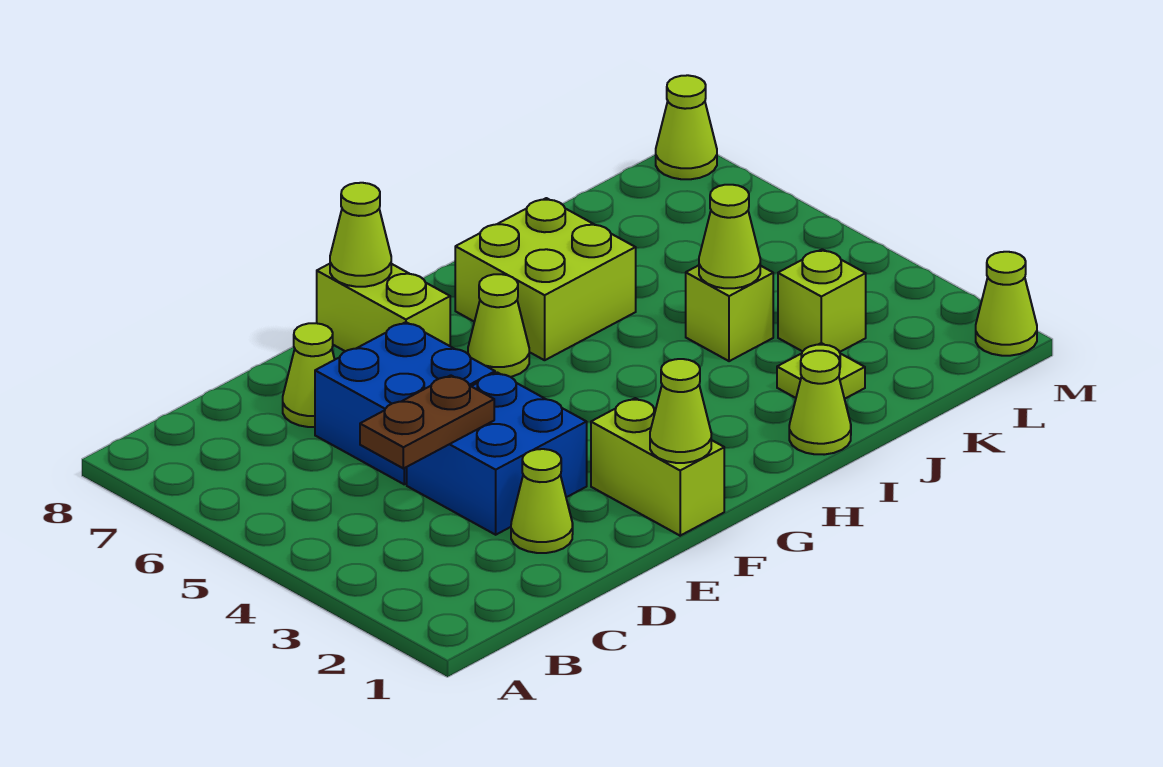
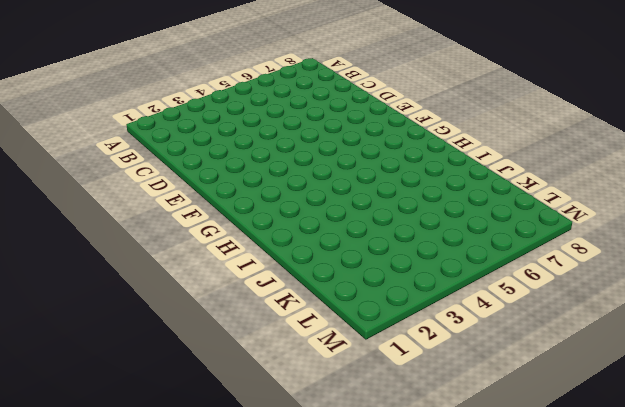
none -> lime 1x1 cone [511,449,573,553]
none -> blue 2x2 brick [407,372,587,535]
none -> blue 2x2 brick [315,322,495,484]

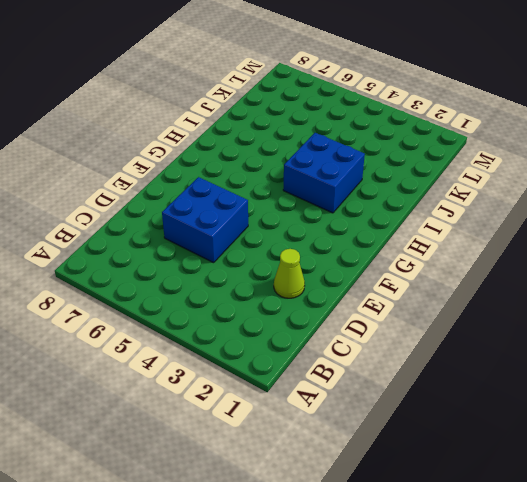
blue 2x2 brick [283,133,365,213] -> blue 2x2 brick moved to [407,372,587,535]
none -> lime 1x1 cone [283,323,335,427]
none -> lime 1x2 brick [591,398,724,536]
none -> lime 1x2 brick [317,264,450,351]

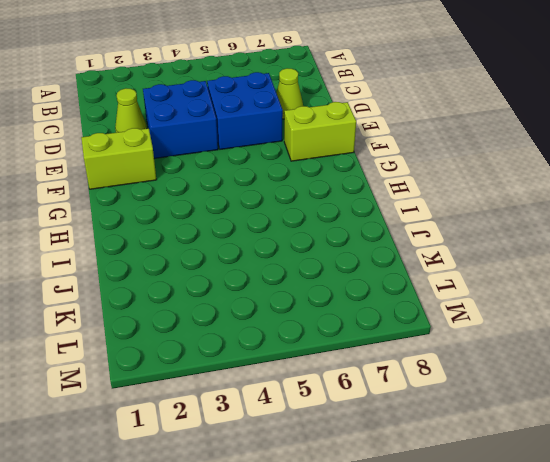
none -> lime 1x1 cone [468,274,529,377]
none -> lime 2x2 brick [455,198,636,360]
none -> lime 1x1 cone [789,351,851,455]

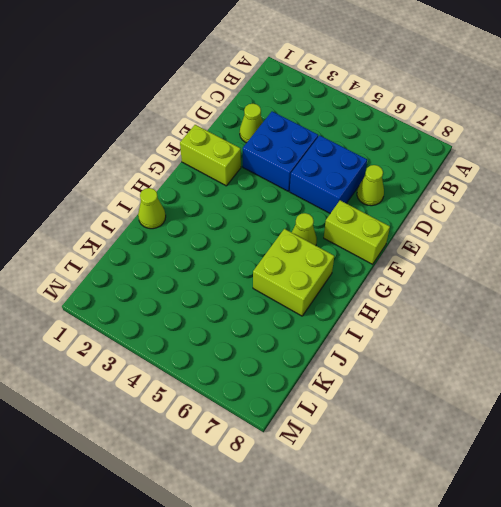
none -> lime 1x1 plate [777,343,865,399]
none -> lime 1x1 brick [686,265,773,361]
none -> lime 1x1 brick [778,249,866,352]

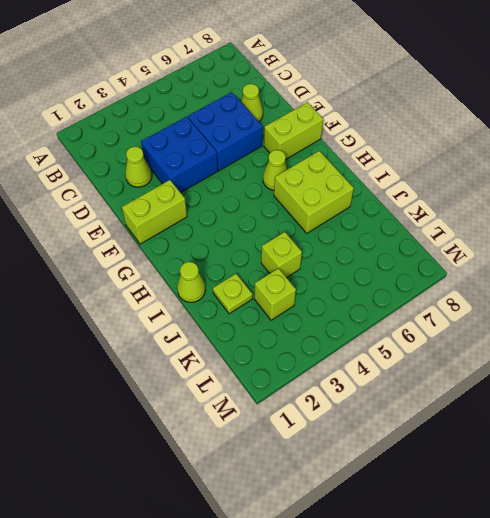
none -> lime 1x1 cone [976,252,1037,356]
none -> lime 1x1 cone [656,75,717,179]
none -> brown 1x2 plate [360,375,494,469]

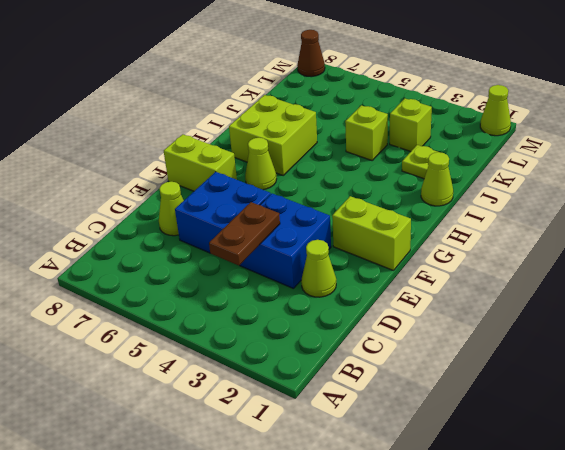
brown 1x1 cone [297,30,325,77] -> lime 1x1 cone [656,75,717,179]
none -> lime 1x1 cone [650,359,711,463]
none -> lime 1x1 cone [330,183,391,287]
none -> lime 1x1 cone [699,185,760,288]

